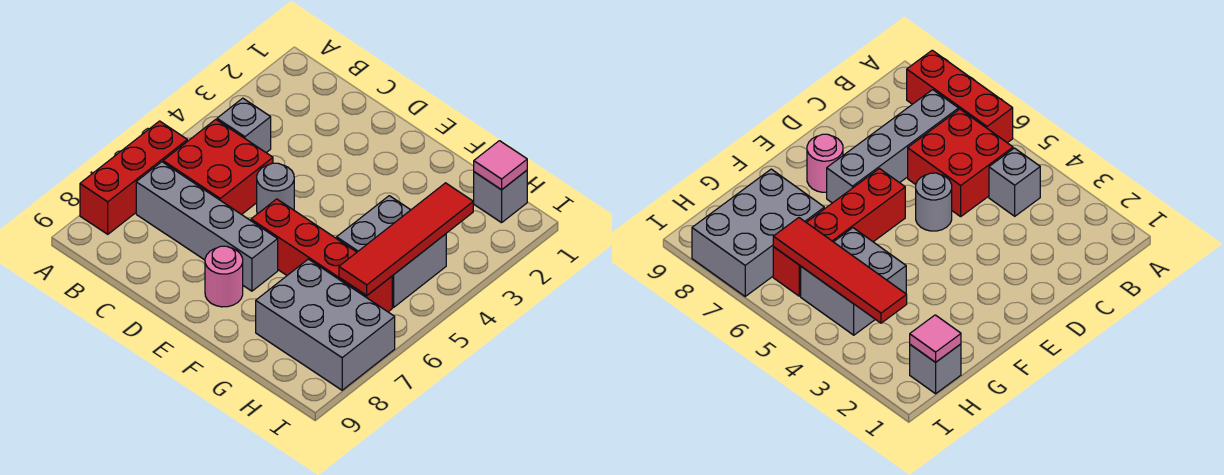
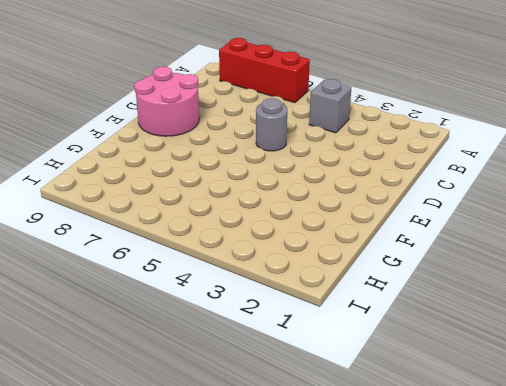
pink 2x2 round brick [134,67,199,136] -> pink 1x1 round brick [205,246,243,307]
none -> red 2x2 brick [163,119,273,215]
none -> grey 1x4 brick [136,162,278,291]
none -> red 1x4 brick [251,199,392,312]

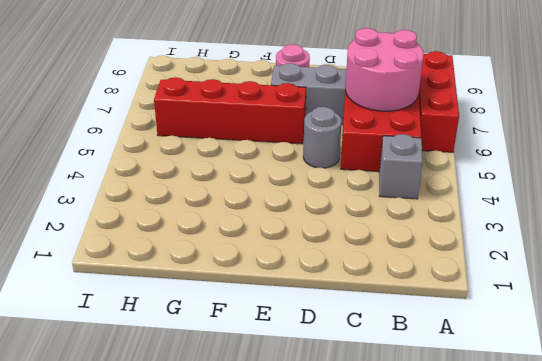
pink 2x2 round brick [345,28,424,111] -> none
none -> grey 2x2 brick [337,196,446,307]
none -> grey 2x3 brick [256,259,395,390]
none -> grey 1x1 brick [474,170,527,223]

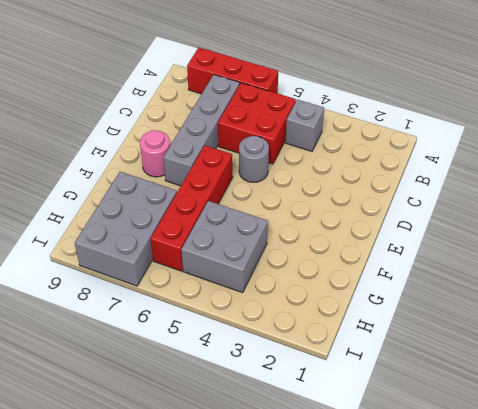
none -> grey 1x1 brick [474,170,527,223]
none -> pink 1x1 tile [474,141,527,190]
none -> red 1x4 tile [339,183,473,295]

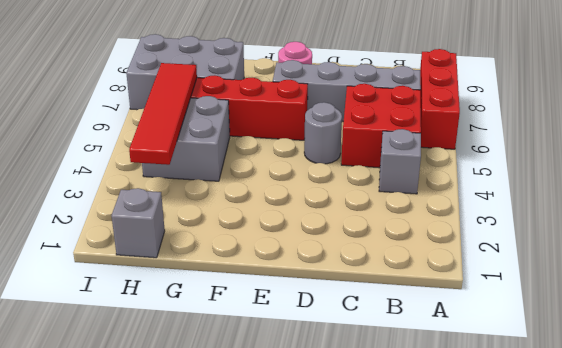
none -> pink 1x1 tile [474,141,527,190]

